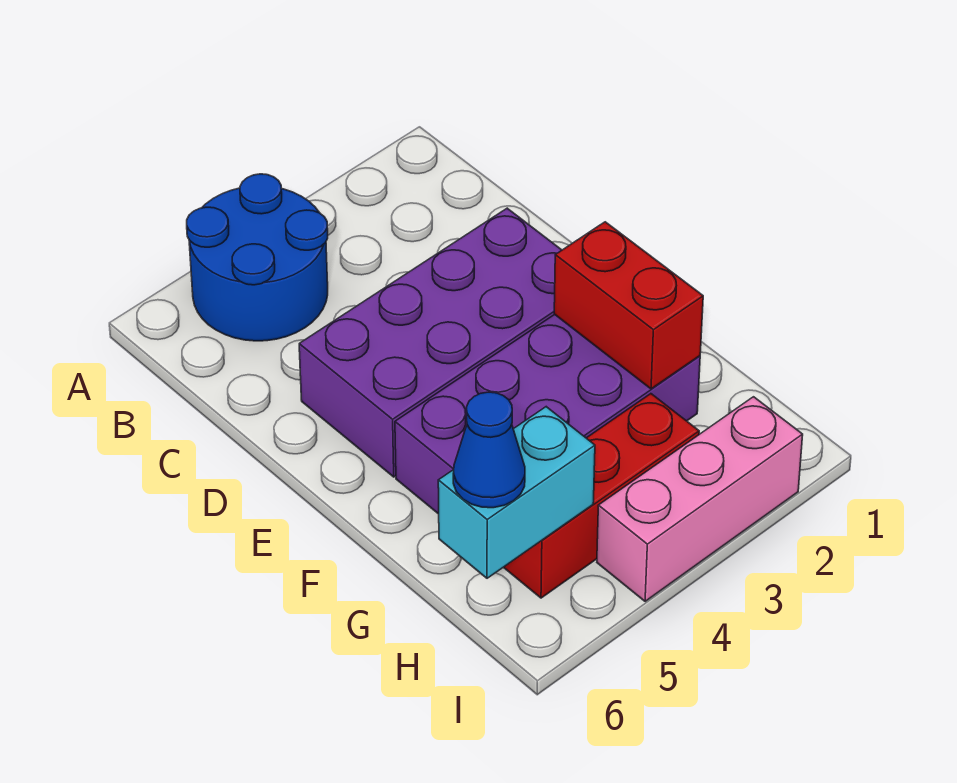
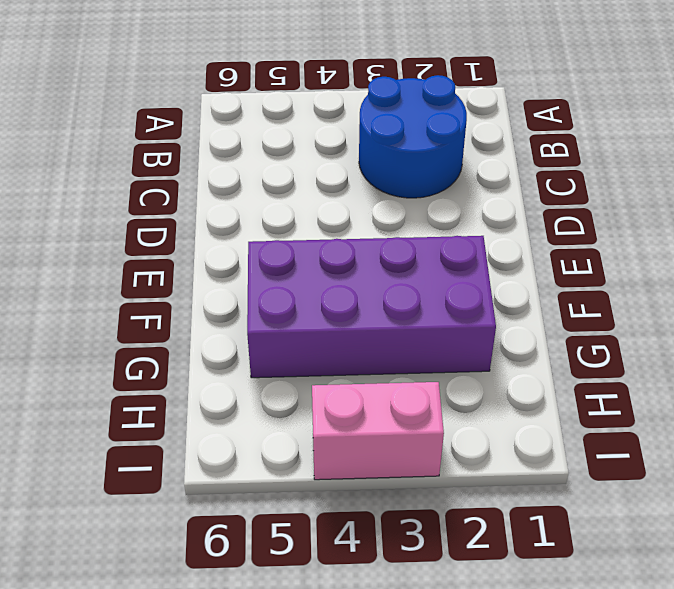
blue 2x2 round brick [359,75,467,198] -> blue 2x2 round brick moved to [187,174,328,341]
pink 1x2 brick [312,382,444,480] -> pink 1x3 brick [597,397,803,601]
none -> purple 2x4 brick [299,208,562,477]
none -> red 1x3 brick [504,394,699,598]

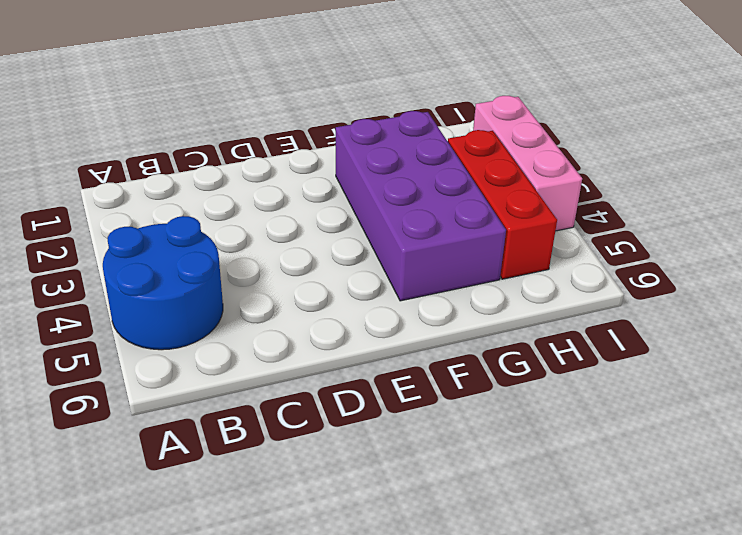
none -> purple 2x4 brick [299,208,562,477]
none -> red 1x2 brick [554,222,703,389]

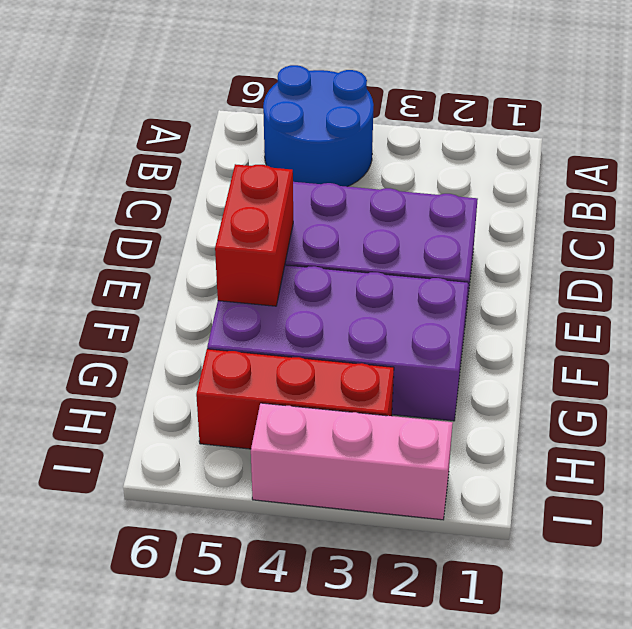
red 1x2 brick [215,164,293,306] -> red 1x2 brick moved to [554,222,703,389]
none -> cyan 1x2 brick [438,407,595,578]
none -> blue 1x1 cone [453,392,525,508]

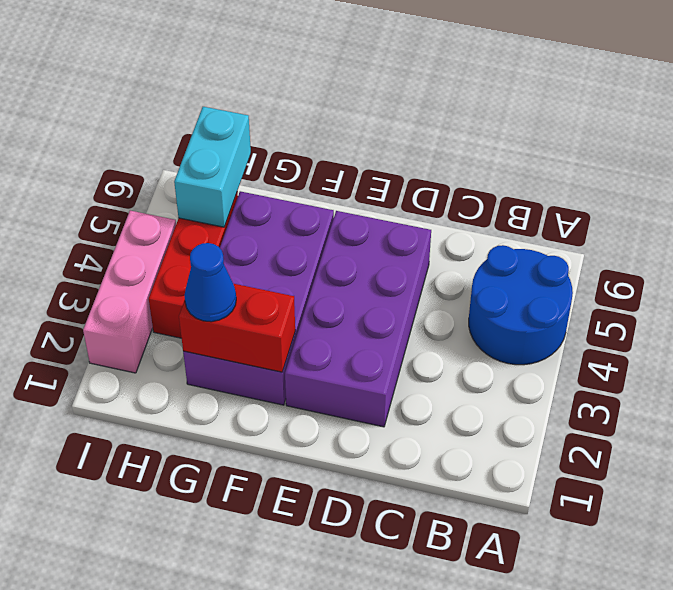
blue 1x1 cone [184,243,236,322] -> blue 1x1 cone moved to [453,392,525,508]

